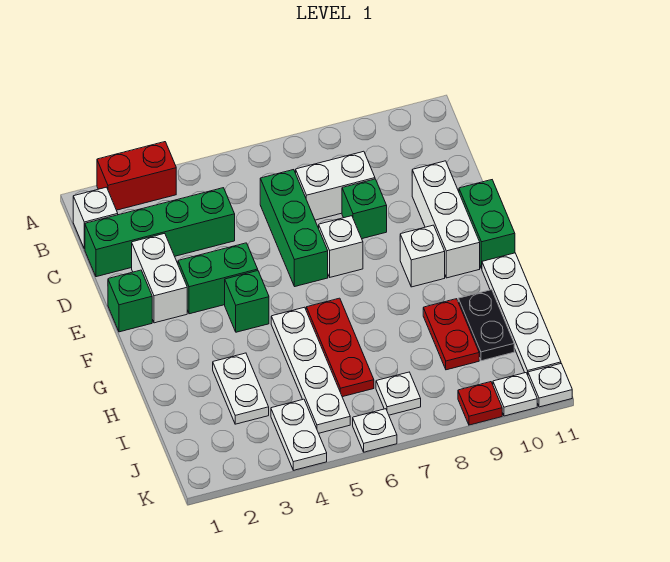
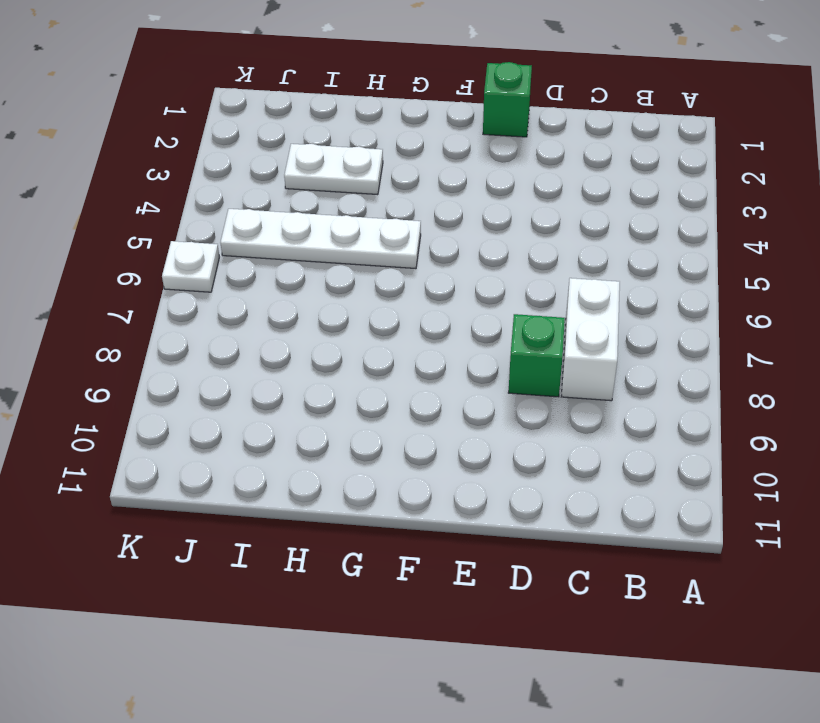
none -> red 1x2 brick [97,142,176,210]
none -> white 1x1 brick [73,187,118,249]
none -> green 1x4 brick [85,188,235,277]

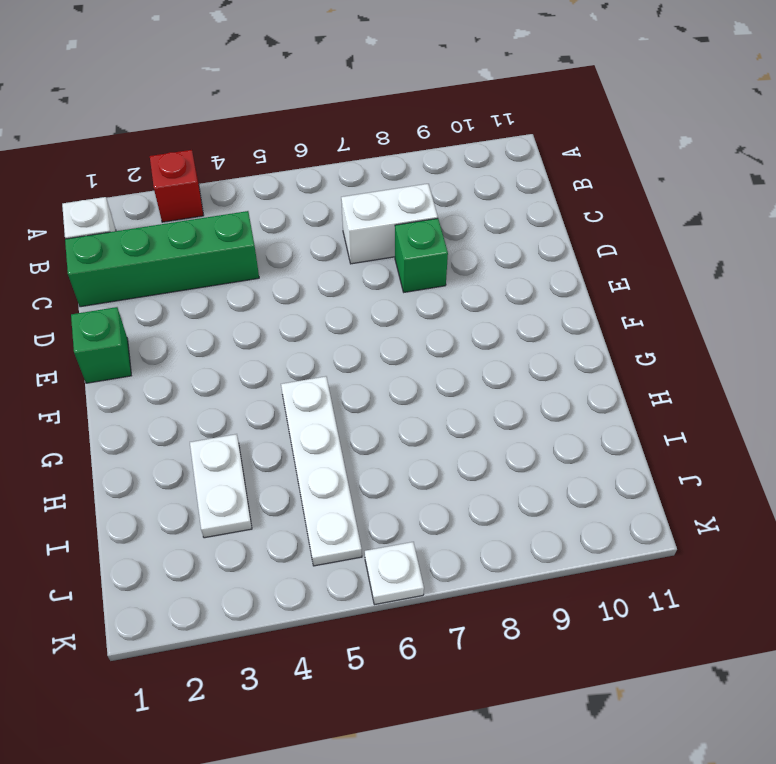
red 1x1 brick [150,150,204,222] -> red 1x2 brick [97,142,176,210]
none -> green 1x3 brick [260,170,328,286]
none -> white 1x2 brick [132,233,187,323]
none -> white 1x3 brick [412,161,480,278]

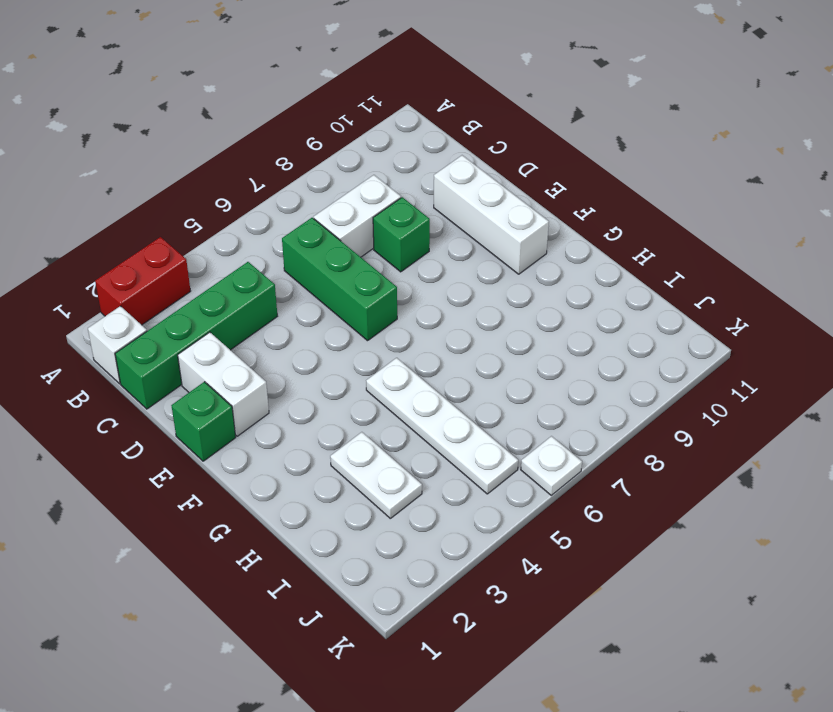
none -> green 1x2 brick [178,243,258,314]
none -> white 1x1 brick [319,216,363,277]
none -> green 1x2 brick [459,180,515,269]

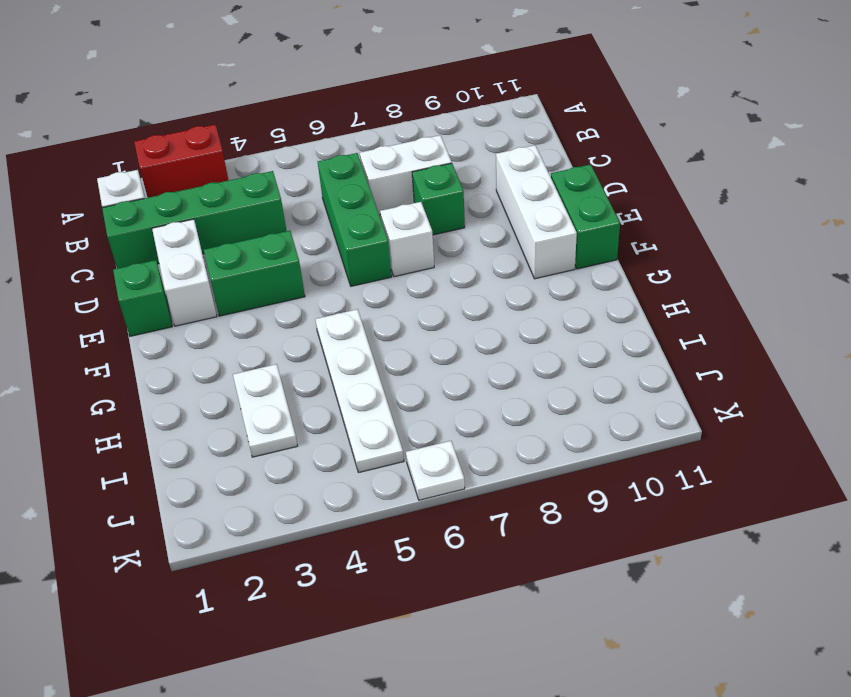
none -> green 1x1 brick [225,271,269,332]
none -> white 1x1 brick [400,225,445,287]
none -> red 1x3 plate [306,298,374,397]

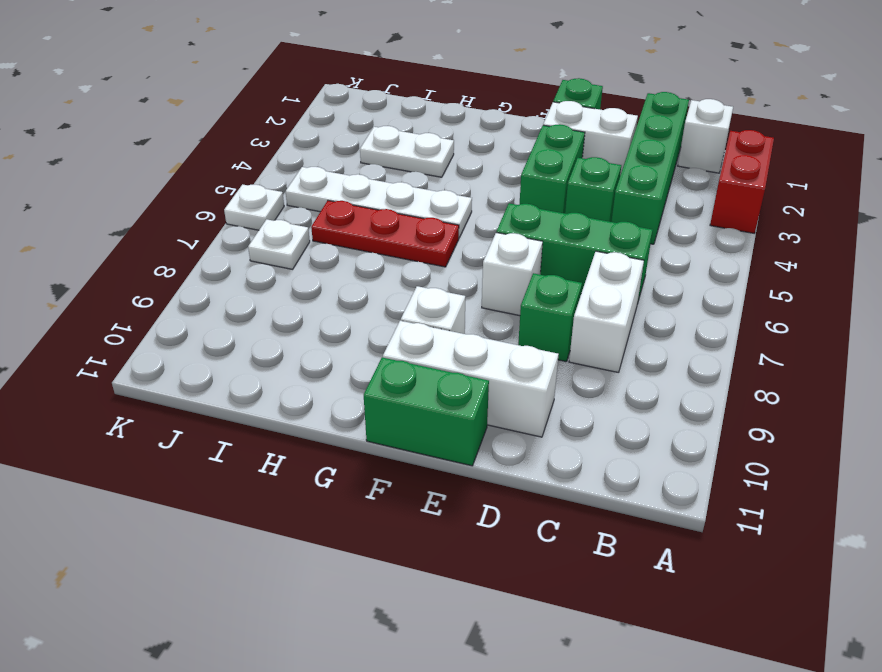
green 1x1 brick [565,157,621,222] -> green 1x1 brick moved to [225,271,269,332]
none -> white 1x4 plate [482,253,561,375]
none -> red 1x2 plate [423,299,479,370]
none -> black 1x2 plate [458,290,514,361]

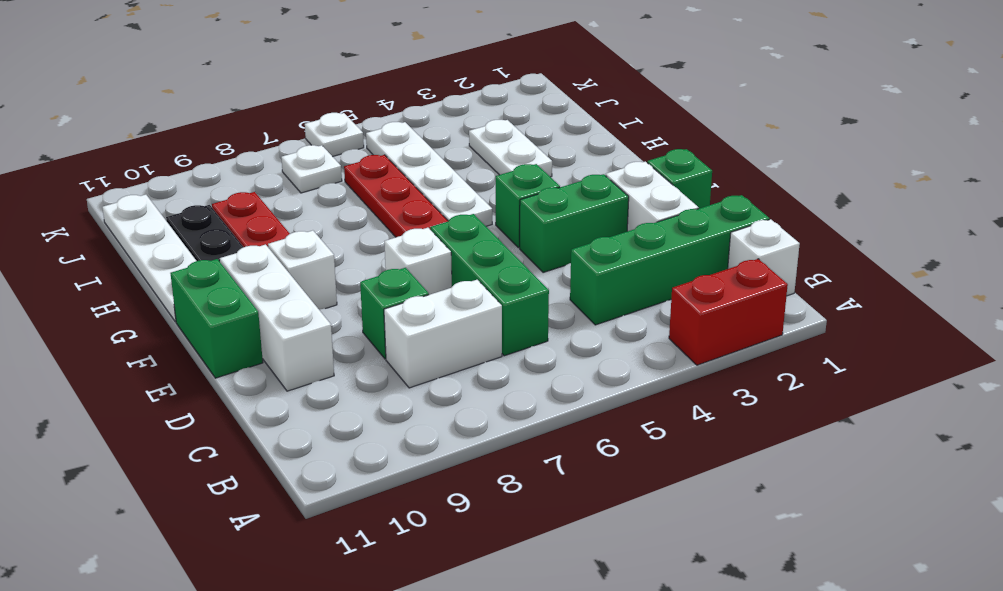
none -> white 1x2 plate [271,399,327,470]
none -> red 1x1 plate [458,382,502,425]
none -> white 1x1 plate [493,373,537,416]

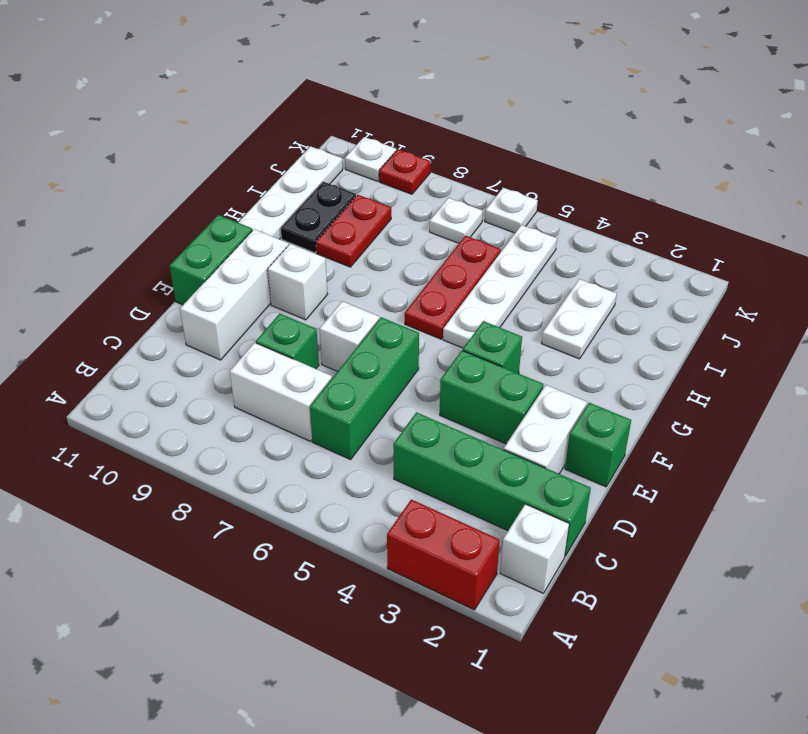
none -> white 1x2 plate [271,399,327,470]
none -> white 1x1 plate [528,364,572,407]

